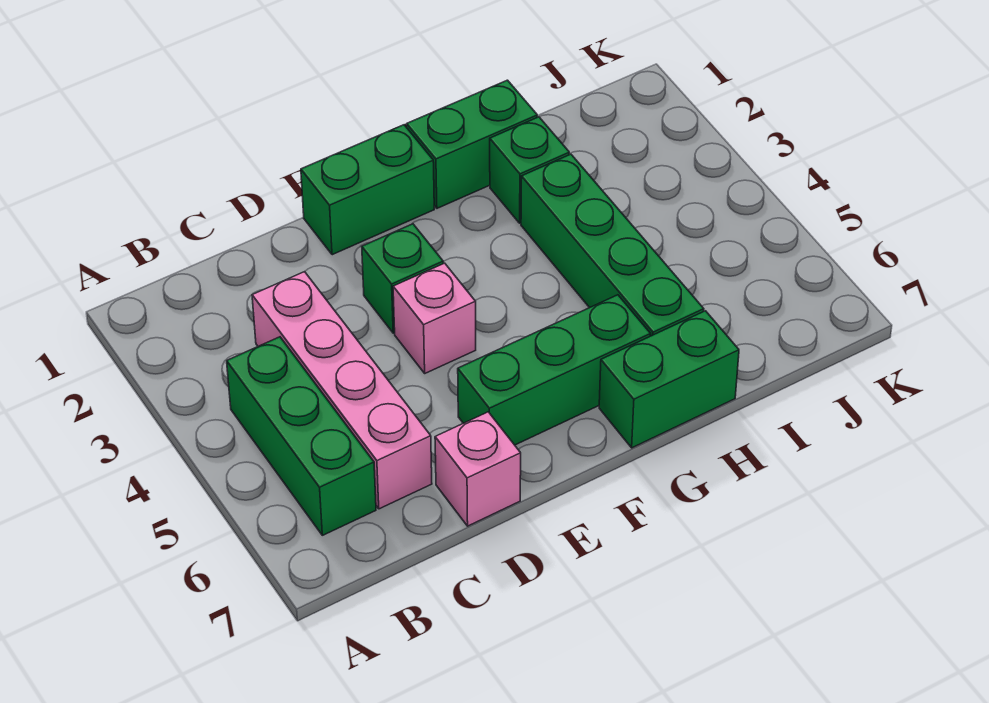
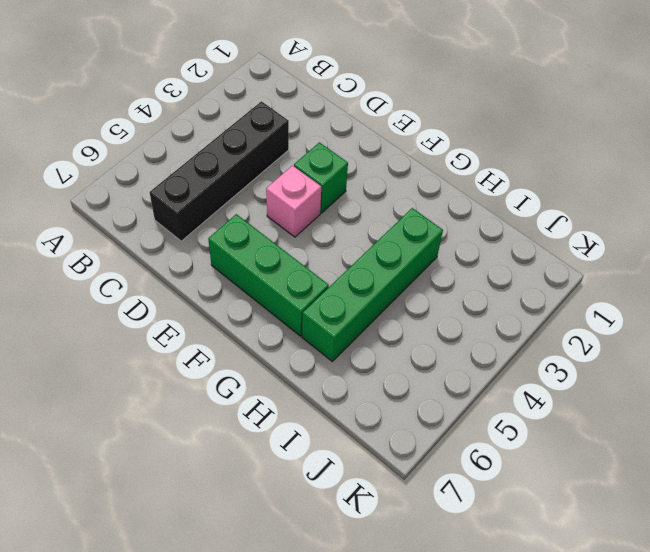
black 1x4 brick [150,101,289,241] -> pink 1x4 brick [252,272,432,509]
none -> green 1x3 brick [227,337,376,535]
none -> pink 1x1 brick [435,412,521,526]

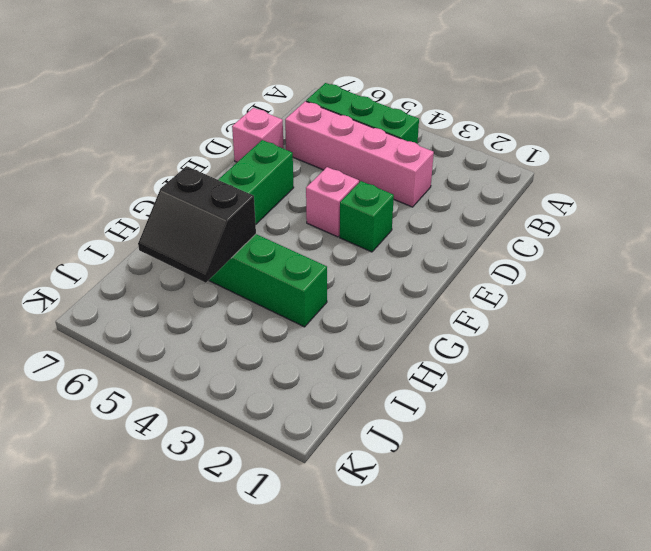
black 2x2 slope [138,166,256,283] -> none
none -> green 1x2 brick [301,125,434,255]
none -> green 1x2 brick [407,80,537,208]

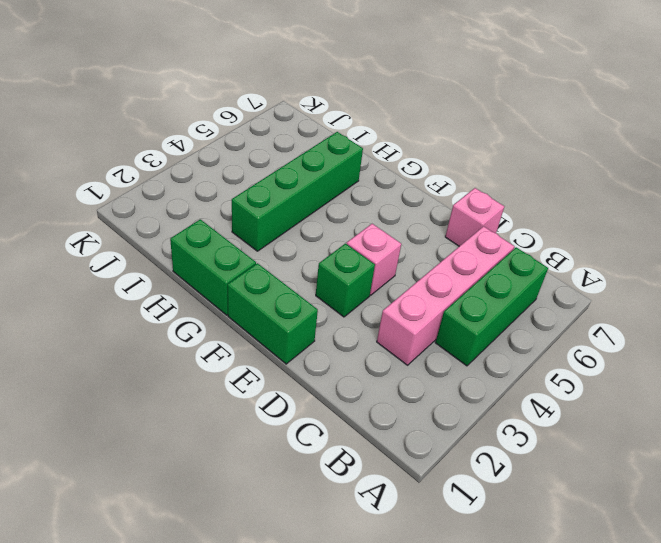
none -> green 1x3 brick [458,295,651,445]
none -> green 1x2 brick [599,311,739,448]

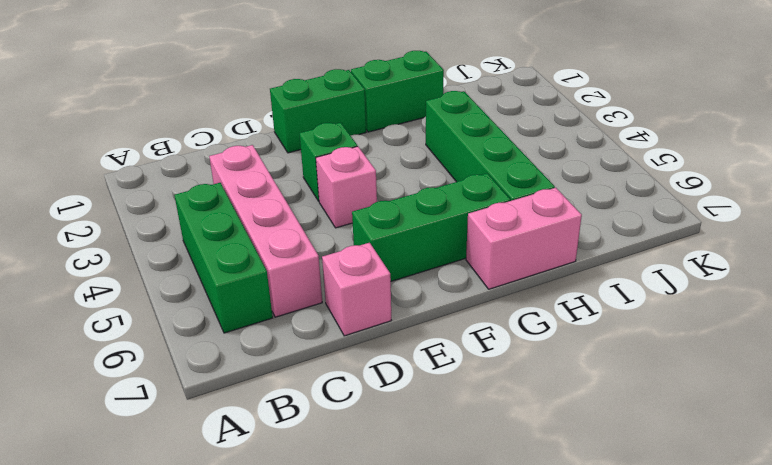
pink 1x2 brick [466,188,582,289] -> green 1x2 brick [599,311,739,448]
none -> green 1x1 brick [490,117,569,223]

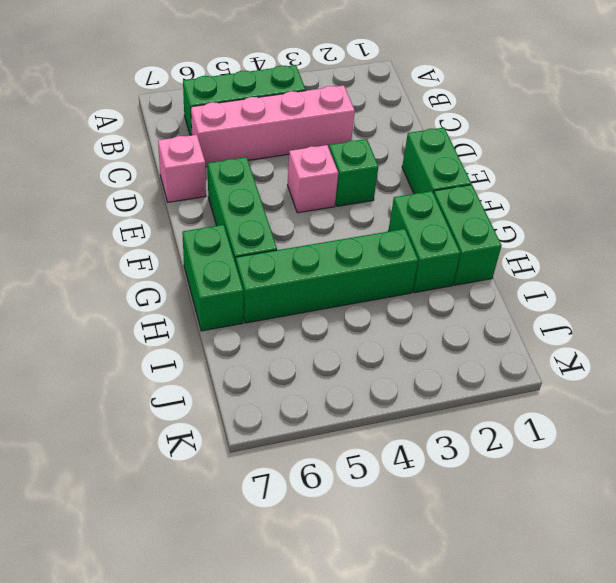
green 1x2 brick [388,191,460,293] -> green 1x1 brick [490,117,569,223]

